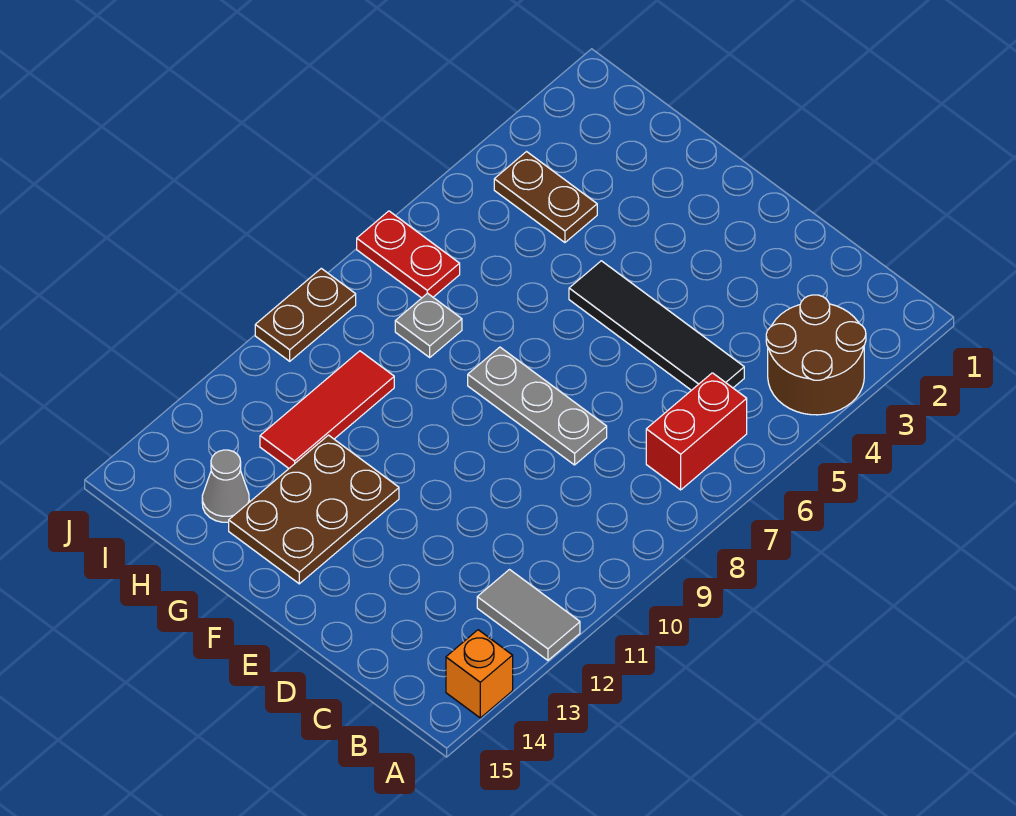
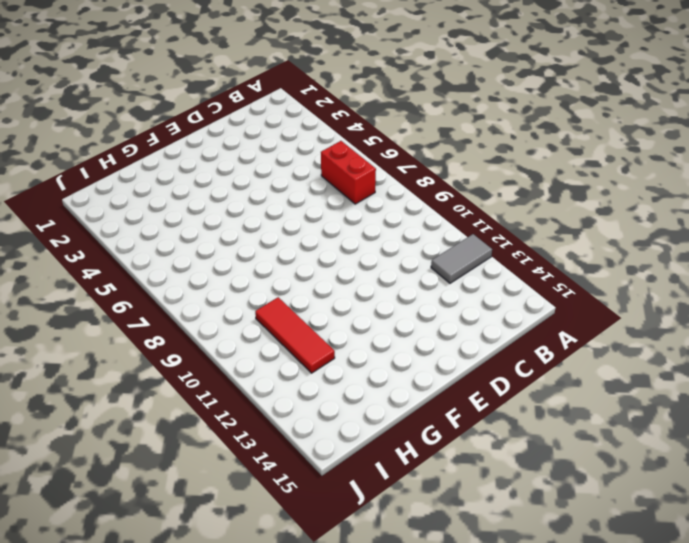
none -> brown 2x2 round brick [766,295,866,415]
none -> orange 1x1 brick [446,630,513,718]
none -> black 1x4 tile [569,261,744,390]

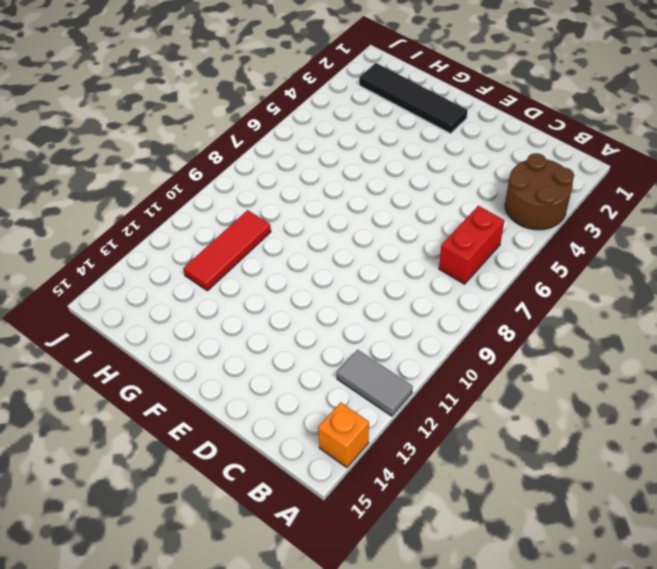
black 1x4 tile [359,63,468,134] -> black 1x4 tile moved to [569,261,744,390]
none -> grey 1x3 plate [468,347,607,465]
none -> brown 2x3 plate [229,435,399,584]
none -> brown 1x2 plate [494,152,597,242]

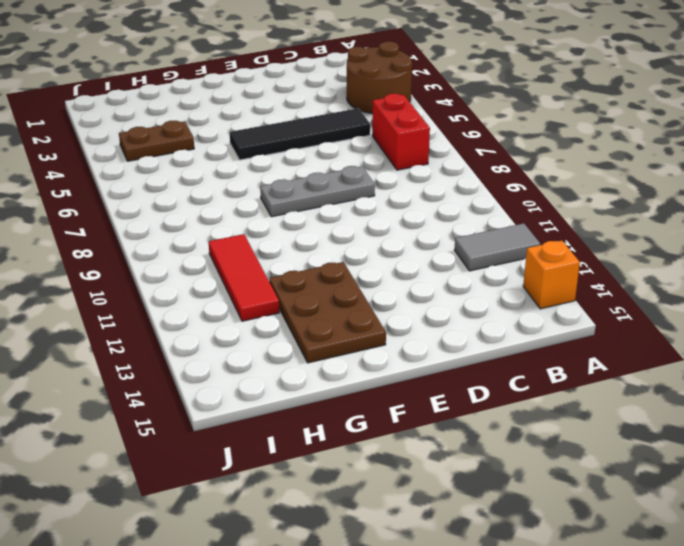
none -> grey 1x1 plate [395,293,462,357]
none -> grey 1x1 cone [202,450,249,522]
none -> red 1x2 plate [357,211,460,298]

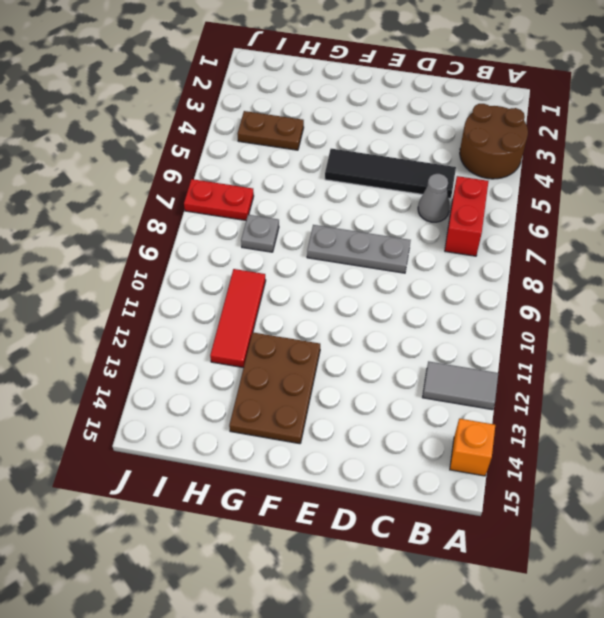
grey 1x1 cone [418,174,450,222] -> grey 1x1 cone moved to [202,450,249,522]
none -> brown 1x2 plate [255,268,356,361]

